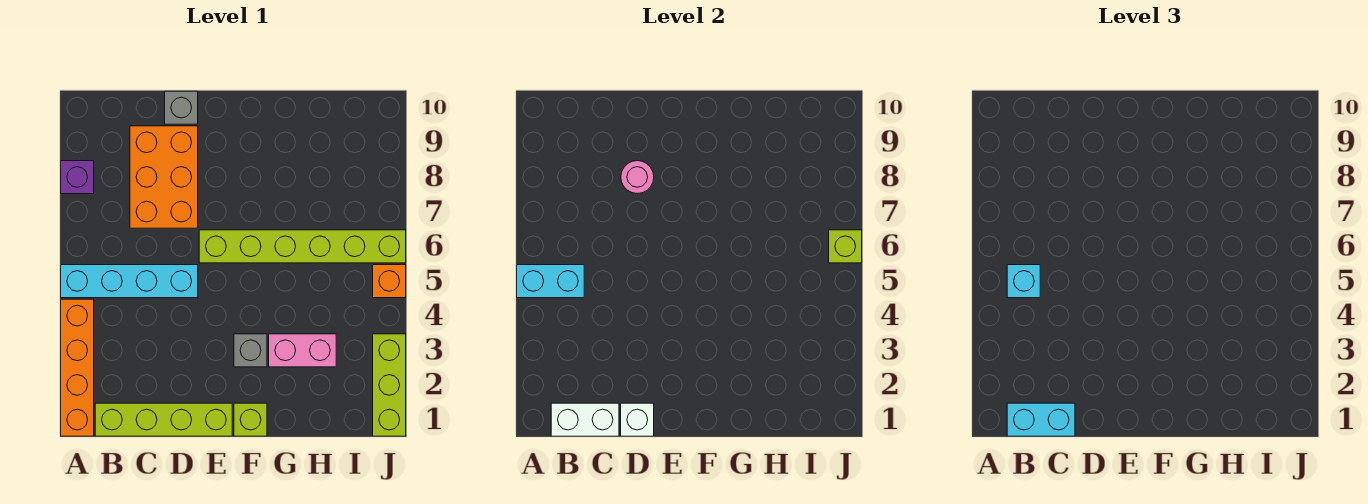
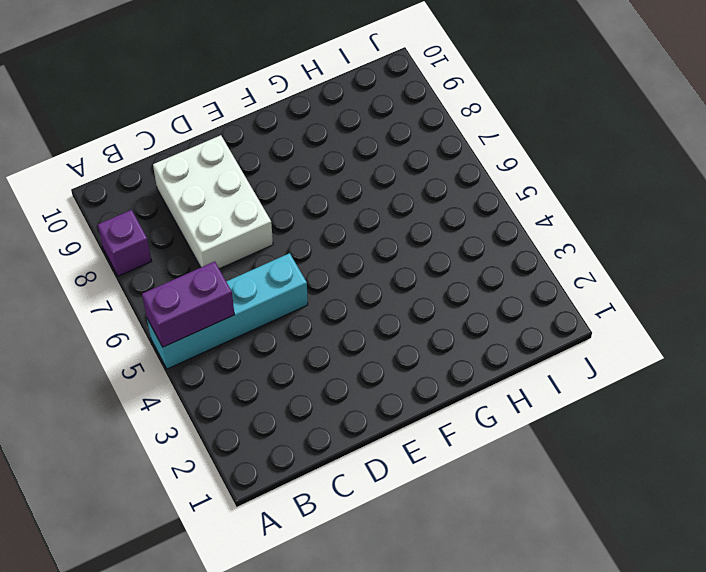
purple 1x2 brick [142,261,234,347] -> cyan 1x2 brick [517,265,584,298]
white 2x3 brick [153,135,273,269] -> orange 2x3 brick [130,126,198,228]
none -> orange 1x4 brick [61,299,94,436]
none -> lime 1x4 brick [95,403,232,436]
none -> grey 1x1 brick [165,91,198,124]

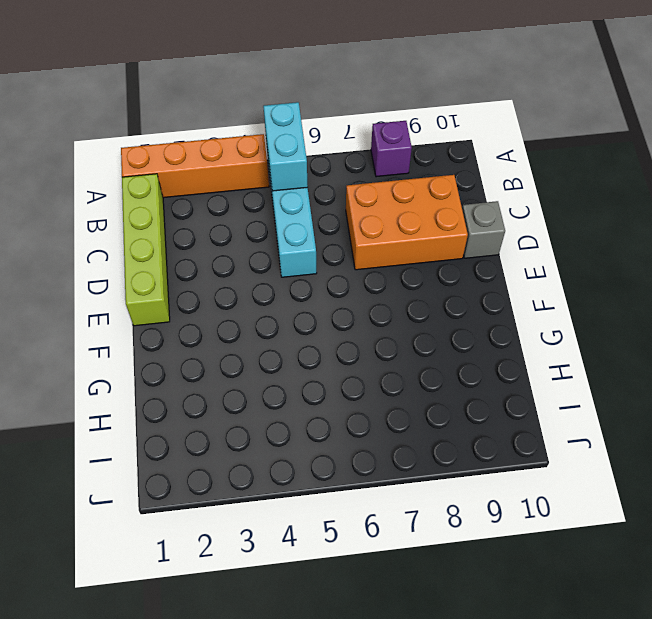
none -> lime 1x6 brick [199,230,406,263]
none -> lime 1x1 brick [234,403,267,436]
none -> grey 1x1 brick [234,334,267,367]

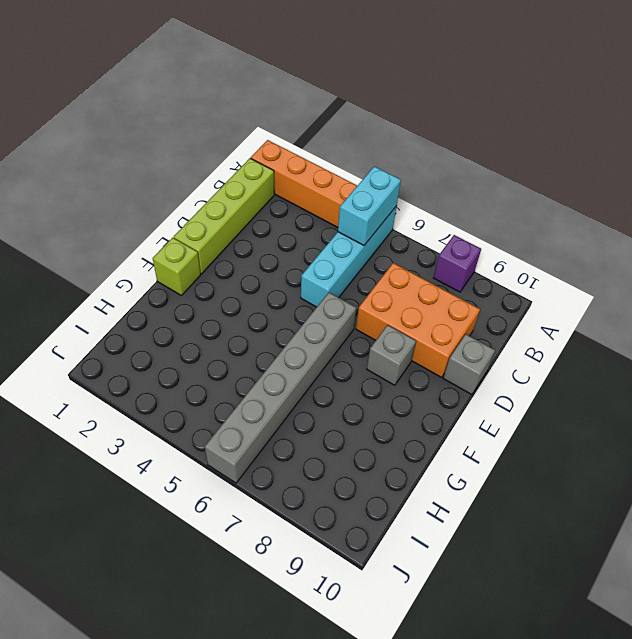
grey 1x6 brick [205,293,356,483] -> lime 1x6 brick [199,230,406,263]
grey 1x1 brick [367,325,416,385] -> grey 1x1 brick moved to [234,334,267,367]
none -> pink 1x2 brick [269,334,336,367]
none -> lime 1x3 brick [373,334,406,436]
none -> orange 1x1 brick [373,265,406,298]

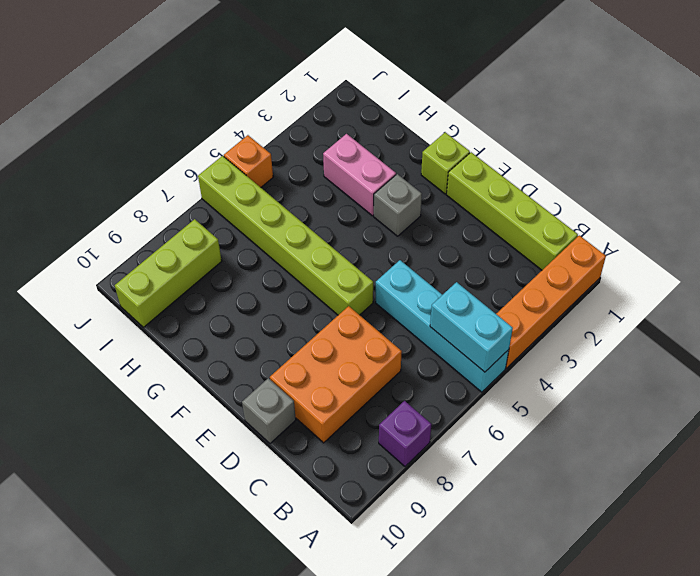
lime 1x3 brick [115,219,222,327] -> lime 1x3 brick moved to [373,334,406,436]
none -> white 1x2 brick [551,403,619,436]
none -> white 1x1 brick [621,403,654,436]
none -> pink 1x1 round brick [621,161,654,194]

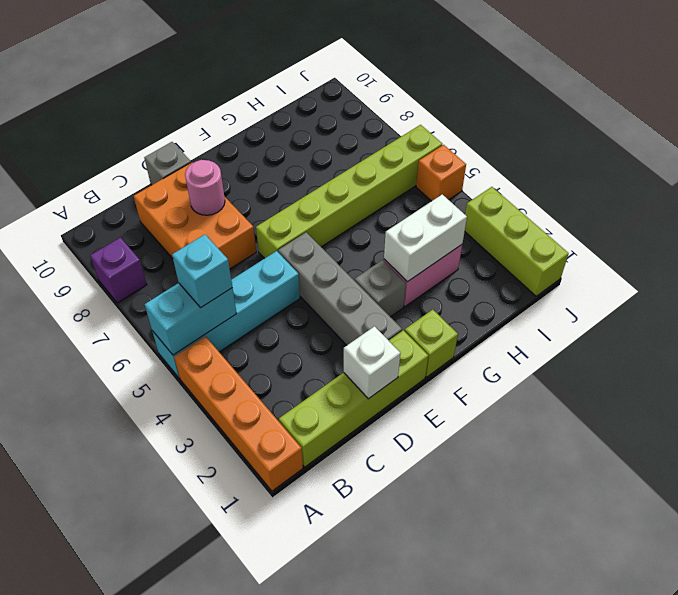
grey 1x4 brick [278,232,402,345] -> none
white 1x2 brick [384,194,467,282] -> white 1x2 brick moved to [551,403,619,436]
none -> lime 1x1 brick [829,230,862,263]
none -> cyan 1x2 brick [1007,403,1075,436]

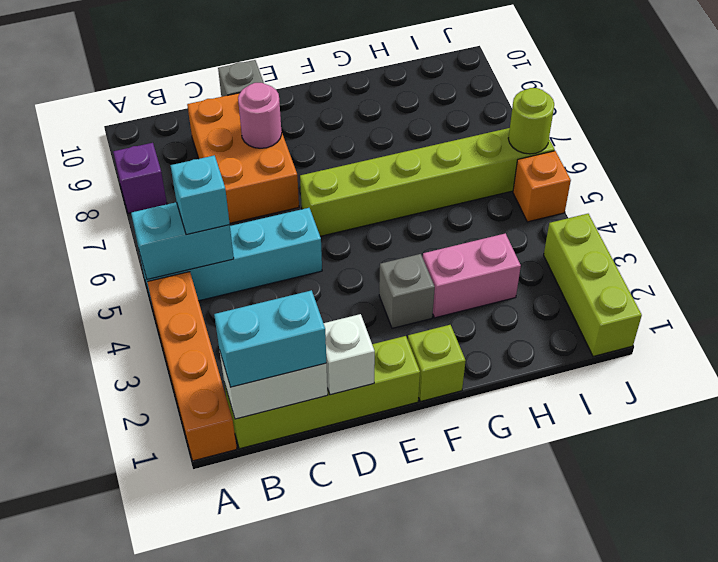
lime 1x1 round brick [508,88,554,154] -> lime 1x1 brick [829,230,862,263]

